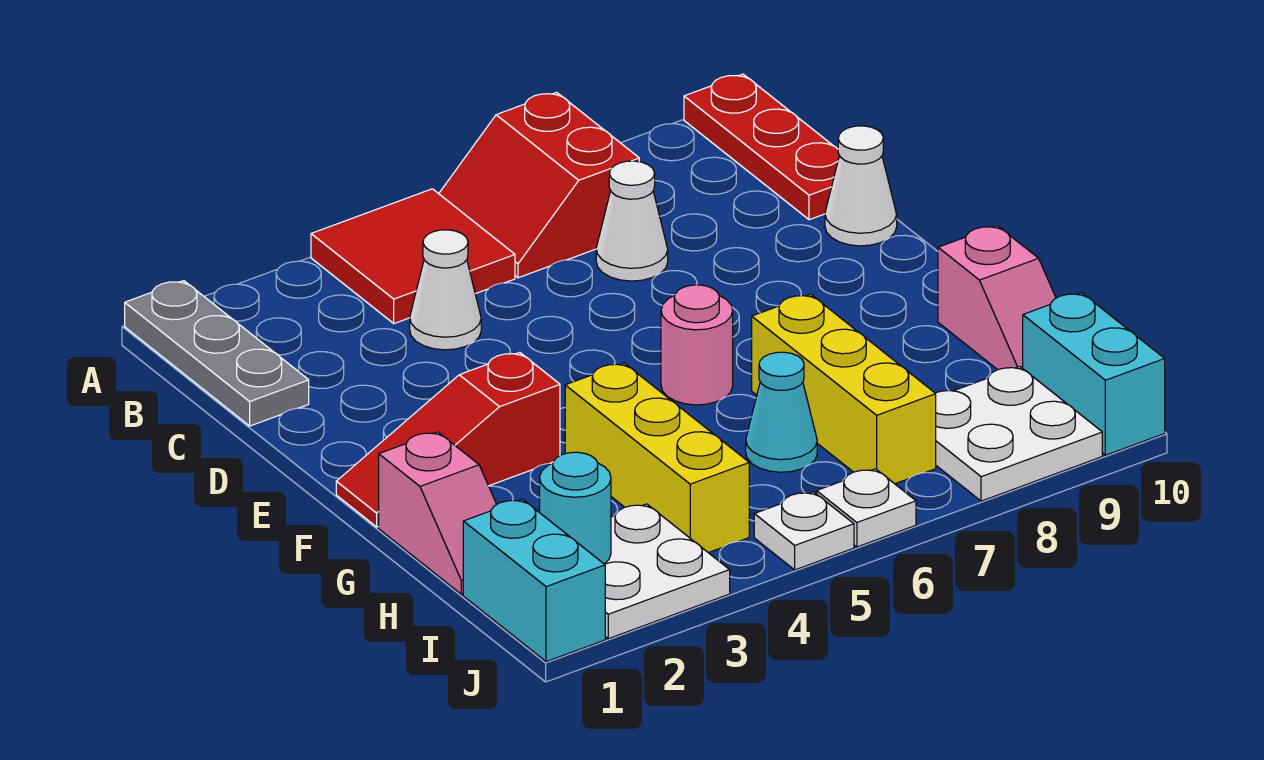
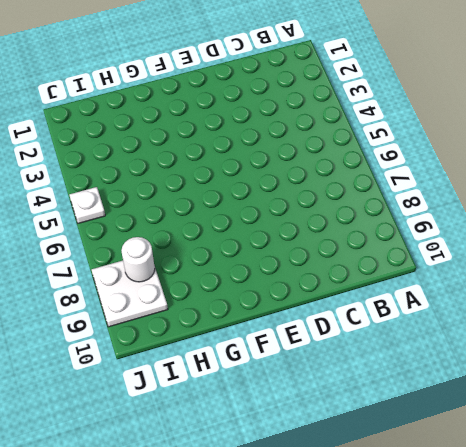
white 1x1 round brick [121,237,155,282] -> none
none -> grey 1x3 plate [125,281,309,426]
none -> red 2x2 tile [311,189,515,323]
none -> red 2x2 slope [439,92,639,278]

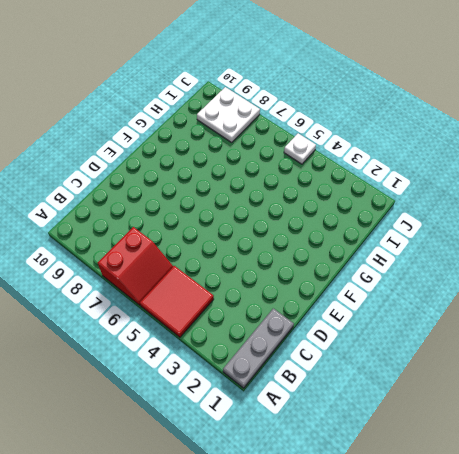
none -> red 1x3 plate [684,74,839,220]
none -> white 1x1 cone [410,230,481,350]
none -> white 1x1 cone [596,161,668,281]

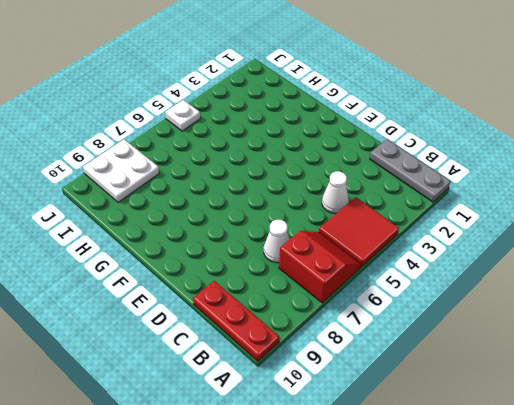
none -> white 1x1 cone [825,126,897,246]
none -> red 1x3 slope [336,352,560,527]
none -> pink 1x1 round brick [661,285,733,405]

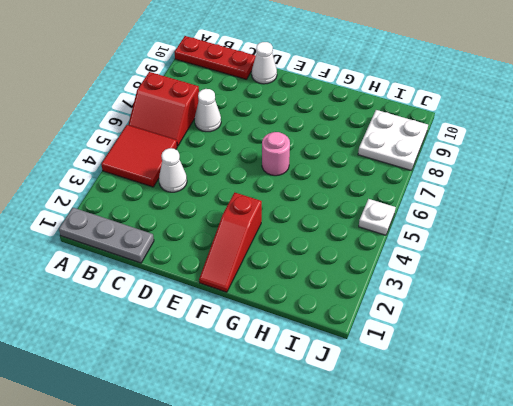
none -> pink 1x2 slope [379,432,497,594]
none -> yellow 1x3 brick [565,363,749,553]
none -> yellow 1x3 brick [752,294,936,484]

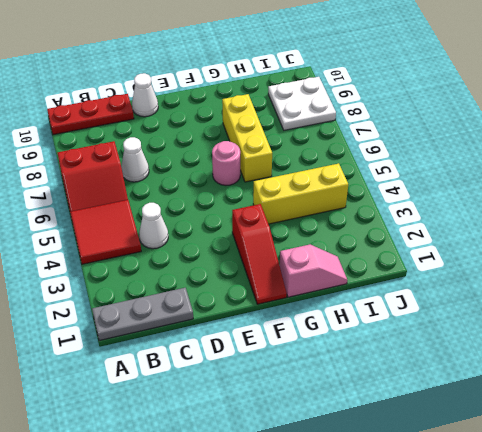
yellow 1x3 brick [222,94,272,182] -> yellow 1x3 brick turned to [752,294,936,484]
none -> pink 1x2 slope [938,226,1056,370]
none -> cyan 1x1 cone [746,352,817,472]
none -> cyan 1x2 brick [463,499,605,662]

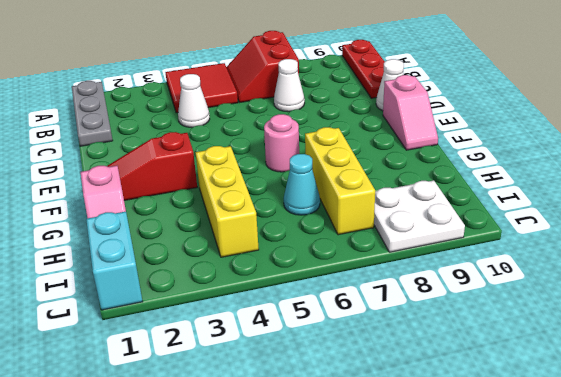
pink 1x2 slope [383,75,438,150] -> pink 1x2 slope moved to [938,226,1056,370]
none -> white 2x2 plate [605,504,730,639]
none -> cyan 1x2 brick [1023,293,1165,455]
none -> white 1x1 plate [754,492,854,570]

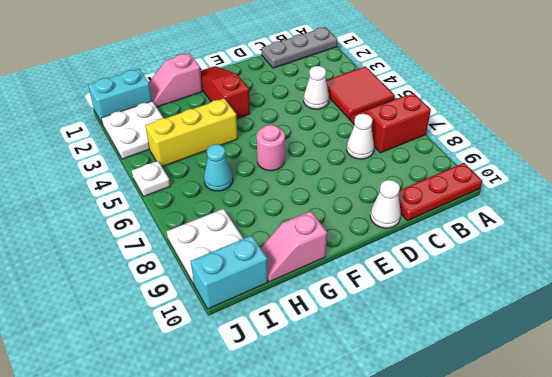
none -> yellow 1x3 brick [752,294,936,484]
none -> white 1x1 plate [817,469,916,547]
none -> cyan 1x1 round brick [540,452,611,564]

